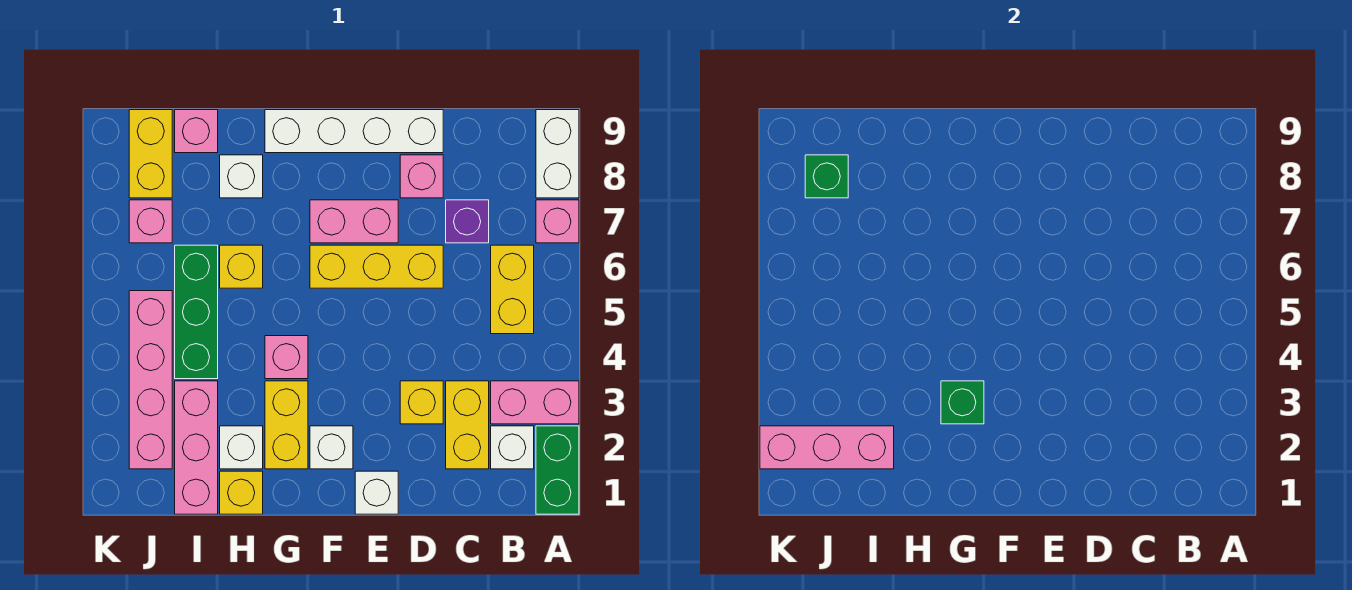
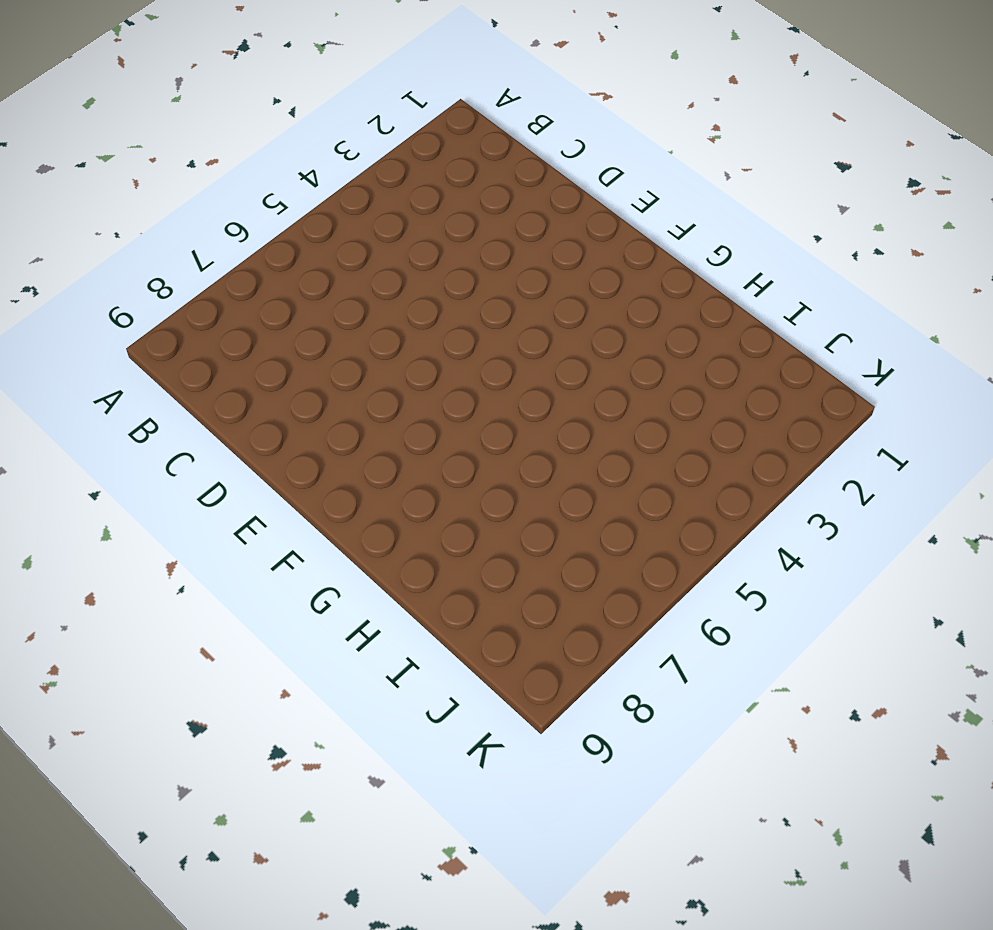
none -> green 1x2 brick [536,426,579,514]
none -> pink 1x2 brick [491,381,579,424]
none -> pink 1x1 brick [536,200,579,243]
none -> white 1x2 brick [536,110,579,198]

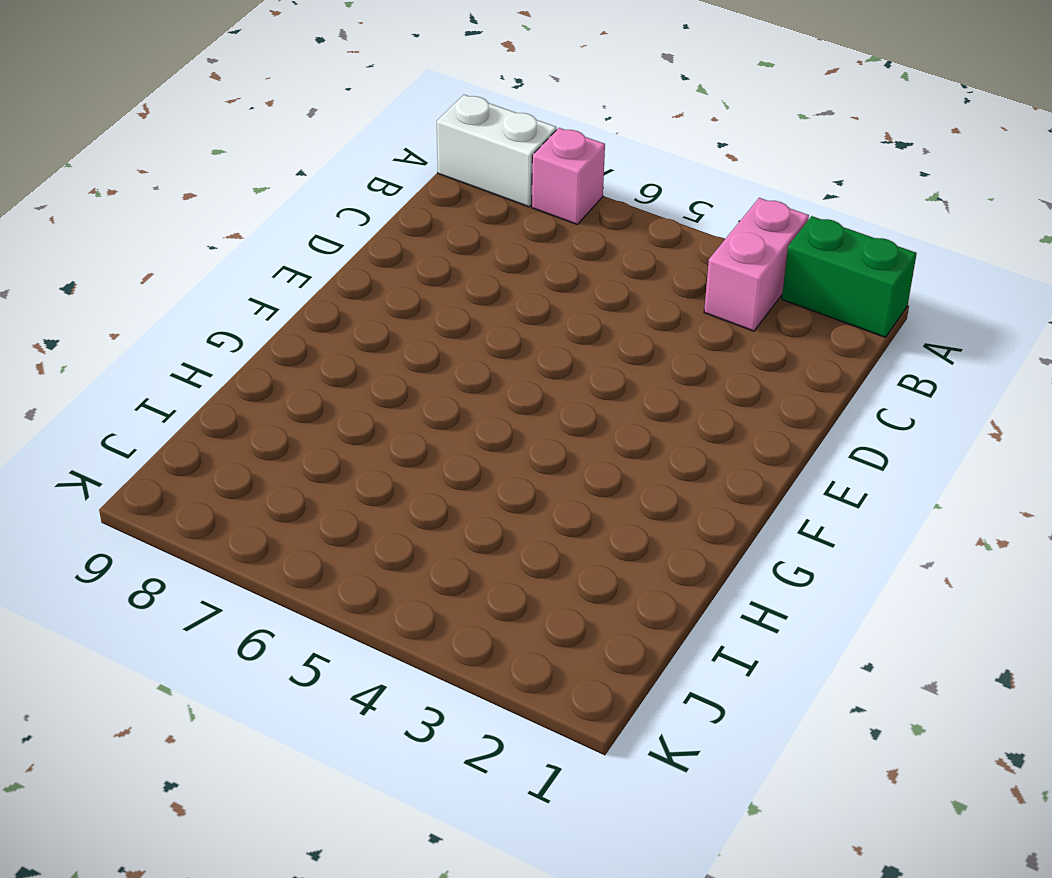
none -> white 1x1 brick [491,426,534,469]
none -> yellow 1x2 brick [491,245,534,334]
none -> yellow 1x2 brick [446,381,489,469]
none -> purple 1x1 brick [446,200,489,243]

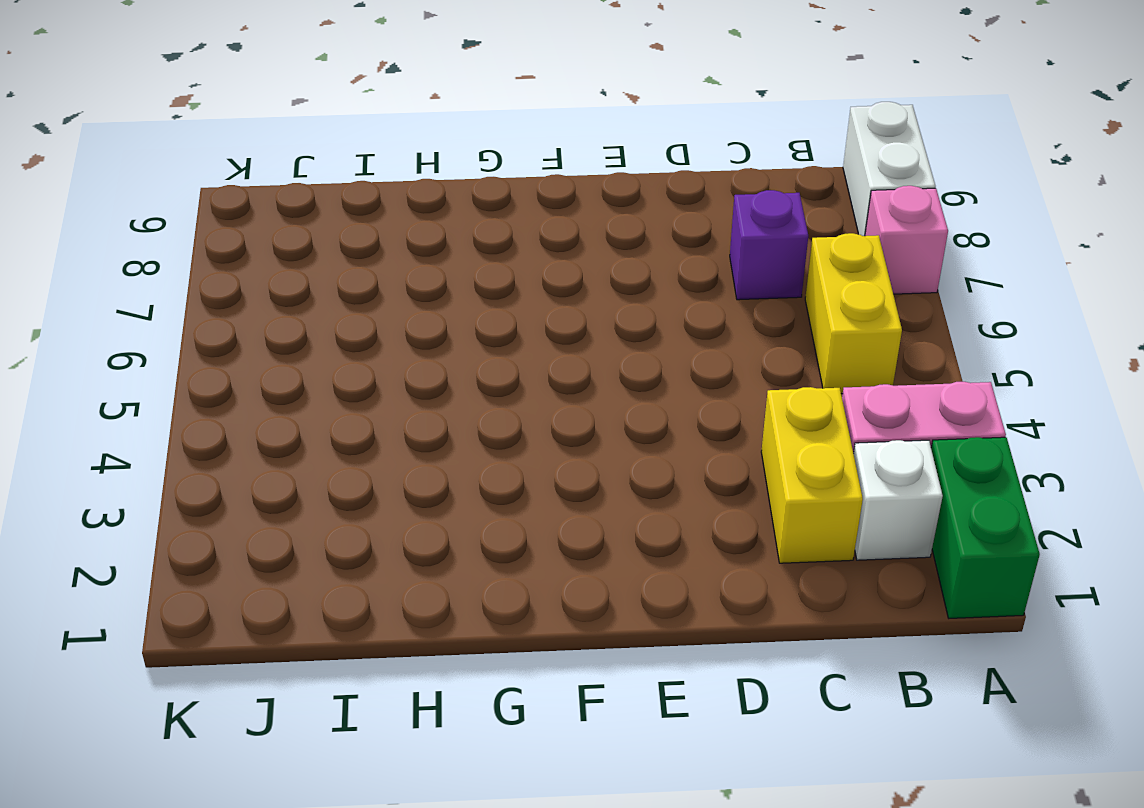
none -> yellow 1x1 brick [400,381,443,424]
none -> yellow 1x3 brick [310,245,443,288]
none -> pink 1x1 brick [400,155,443,198]
none -> white 1x4 brick [265,110,443,153]

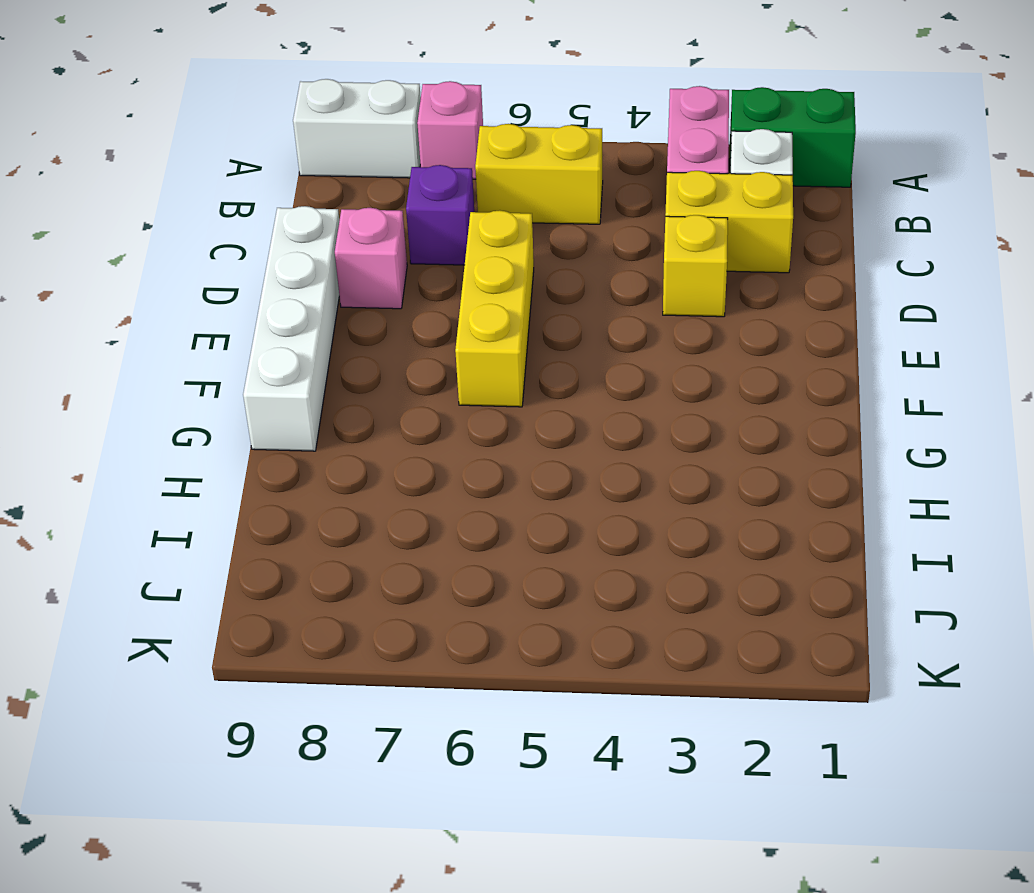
none -> white 1x1 brick [355,471,398,514]
none -> pink 1x2 brick [310,200,398,243]
none -> white 1x1 brick [310,426,353,469]
none -> yellow 1x2 brick [265,381,308,469]

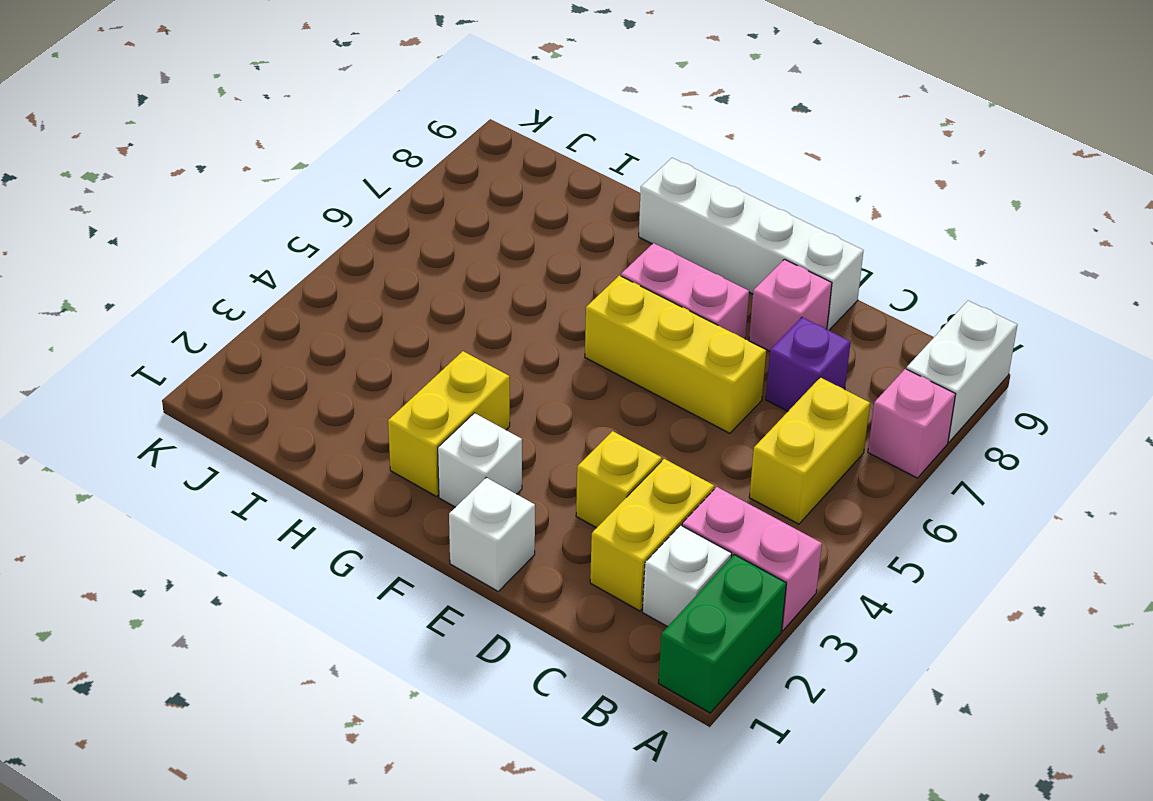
none -> pink 1x1 brick [265,336,308,379]
none -> yellow 1x1 brick [220,471,263,514]
none -> white 1x1 brick [220,426,263,469]
none -> yellow 1x1 brick [220,245,263,288]

